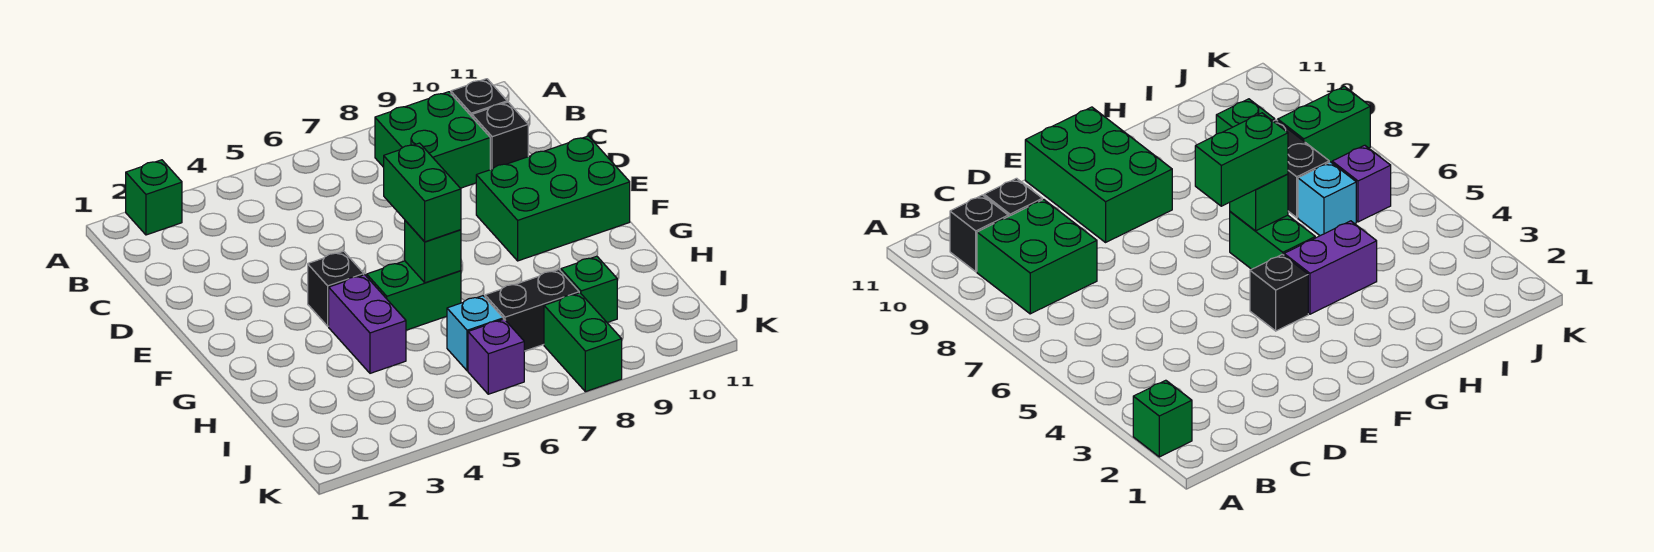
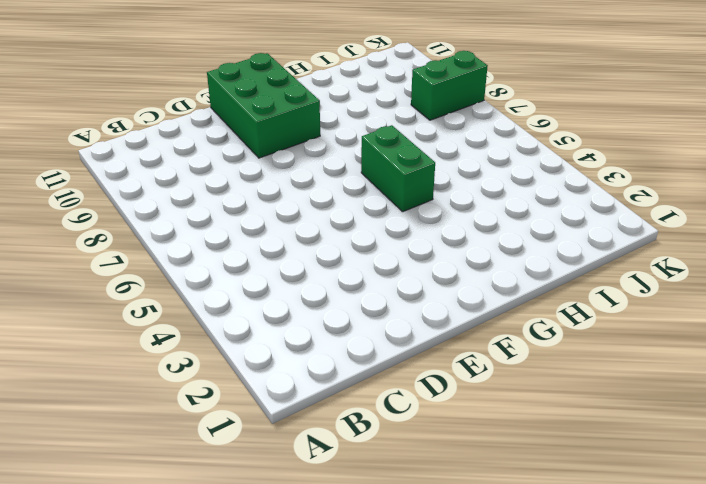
none -> green 1x1 brick [126,160,182,235]
none -> green 2x2 brick [375,92,490,188]
none -> black 1x1 brick [451,79,507,117]

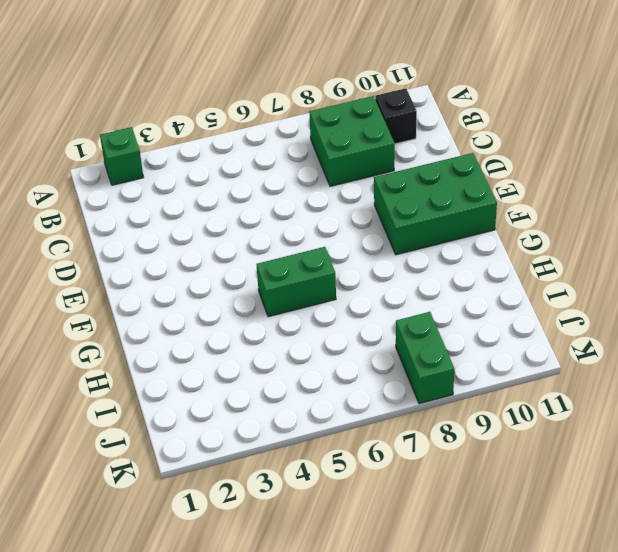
none -> black 1x1 brick [472,102,528,170]
none -> black 1x1 brick [308,251,364,326]
none -> purple 1x2 brick [329,275,406,373]

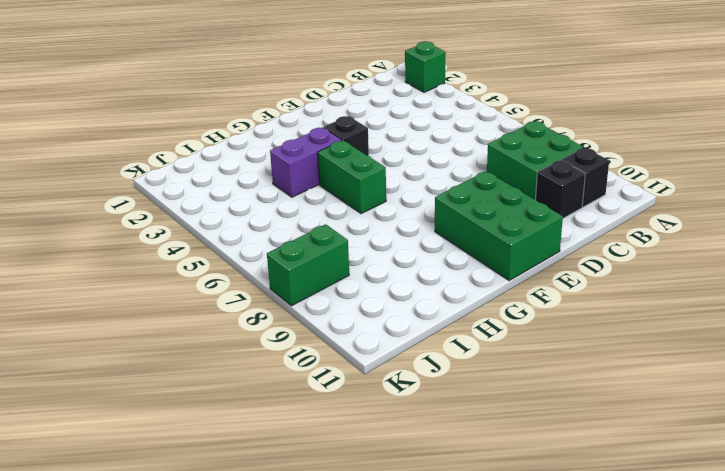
none -> cyan 1x1 brick [447,296,503,371]
none -> black 1x2 brick [485,270,579,351]
none -> green 1x1 brick [561,256,617,323]

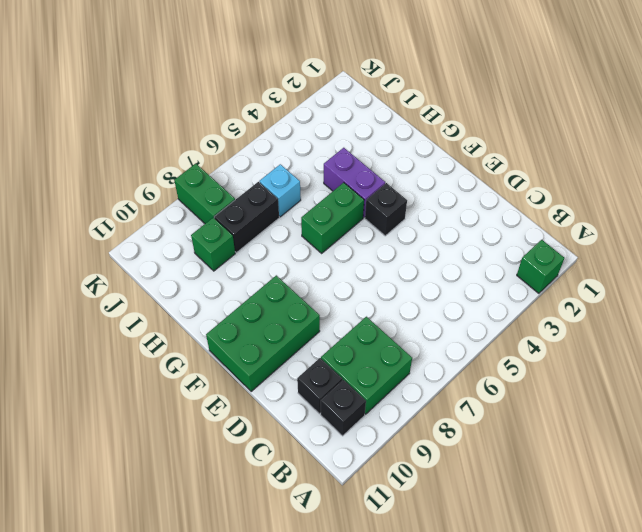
none -> purple 1x1 brick [468,319,524,394]
none -> green 1x1 brick [405,221,461,283]
none -> green 1x2 brick [384,143,461,242]

